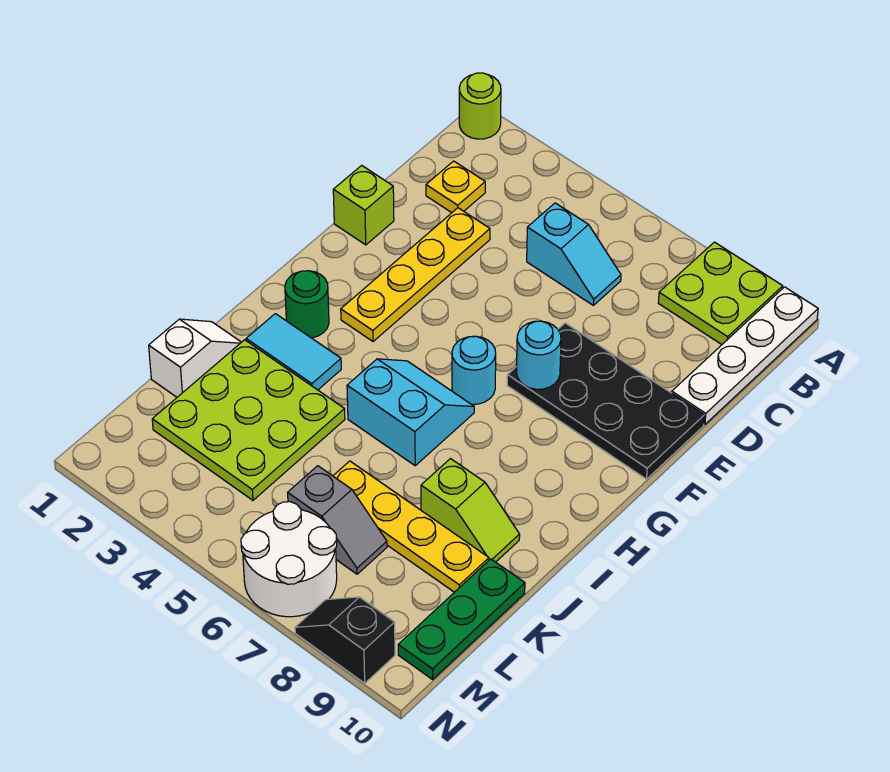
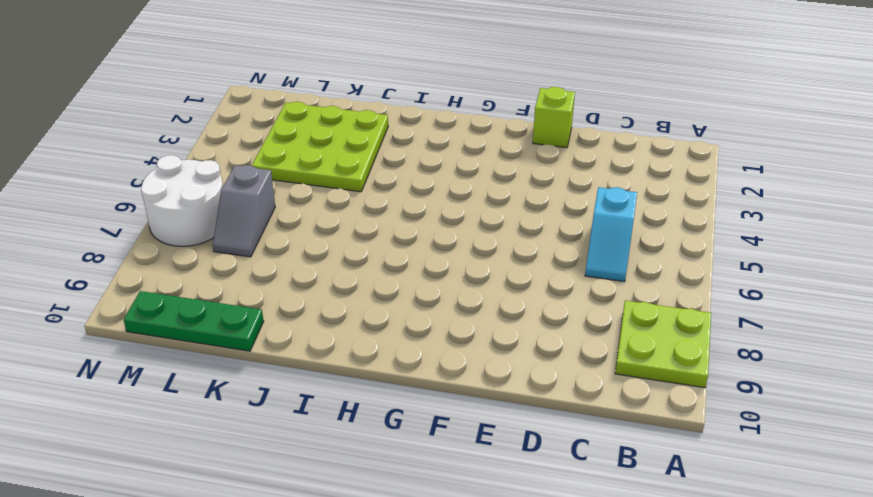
none -> lime 1x1 round brick [459,73,501,139]
none -> white 1x4 plate [672,287,818,424]
none -> yellow 1x1 plate [426,161,485,213]

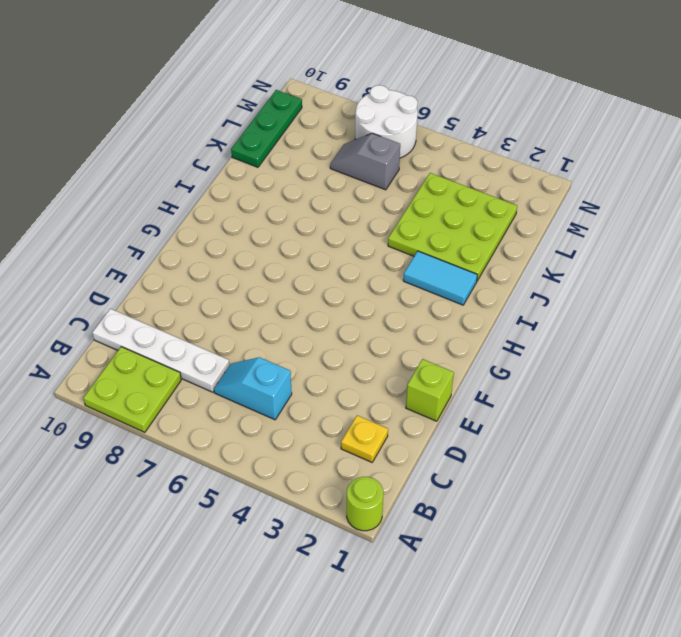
white 1x4 plate [92,309,229,392] -> white 1x4 plate turned to [672,287,818,424]
none -> yellow 1x4 plate [341,208,490,341]
none -> black 2x4 plate [507,323,704,479]
none -> cyan 1x1 round brick [452,336,496,404]

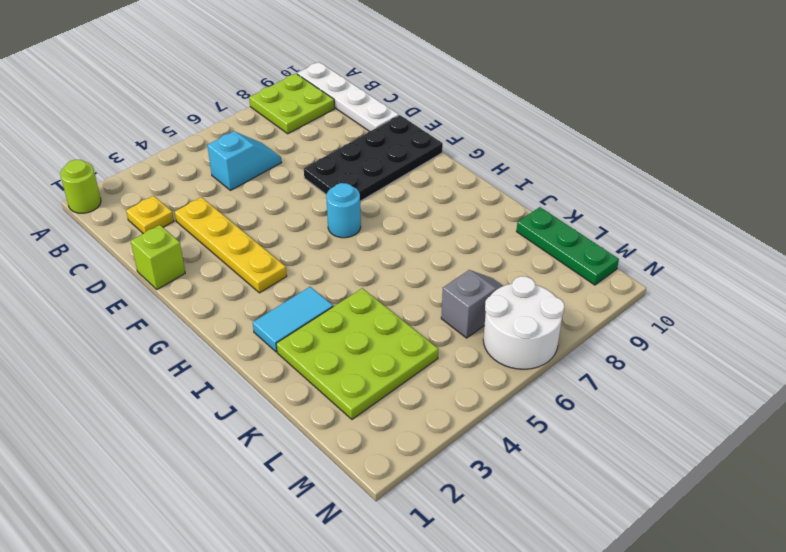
none -> green 1x1 round brick [285,271,329,338]
none -> cyan 2x2 slope [347,359,474,466]
none -> white 1x2 slope [149,319,241,397]

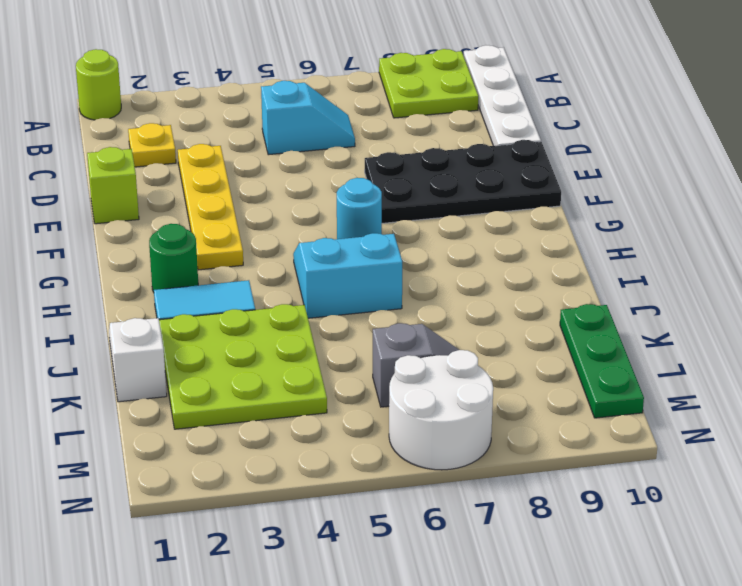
none -> lime 1x2 slope [421,459,520,562]
none -> yellow 1x4 plate [333,461,489,592]
none -> black 1x2 slope [295,597,395,683]

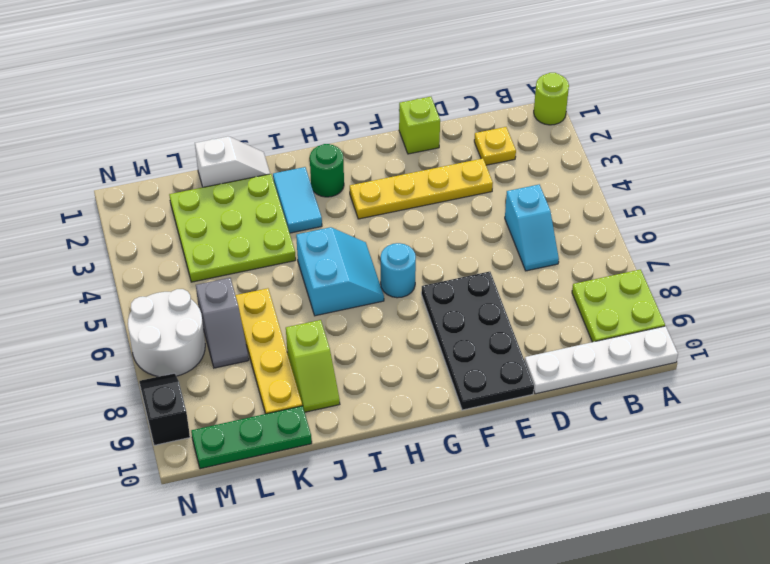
none -> cyan 1x1 round brick [517,321,561,389]

